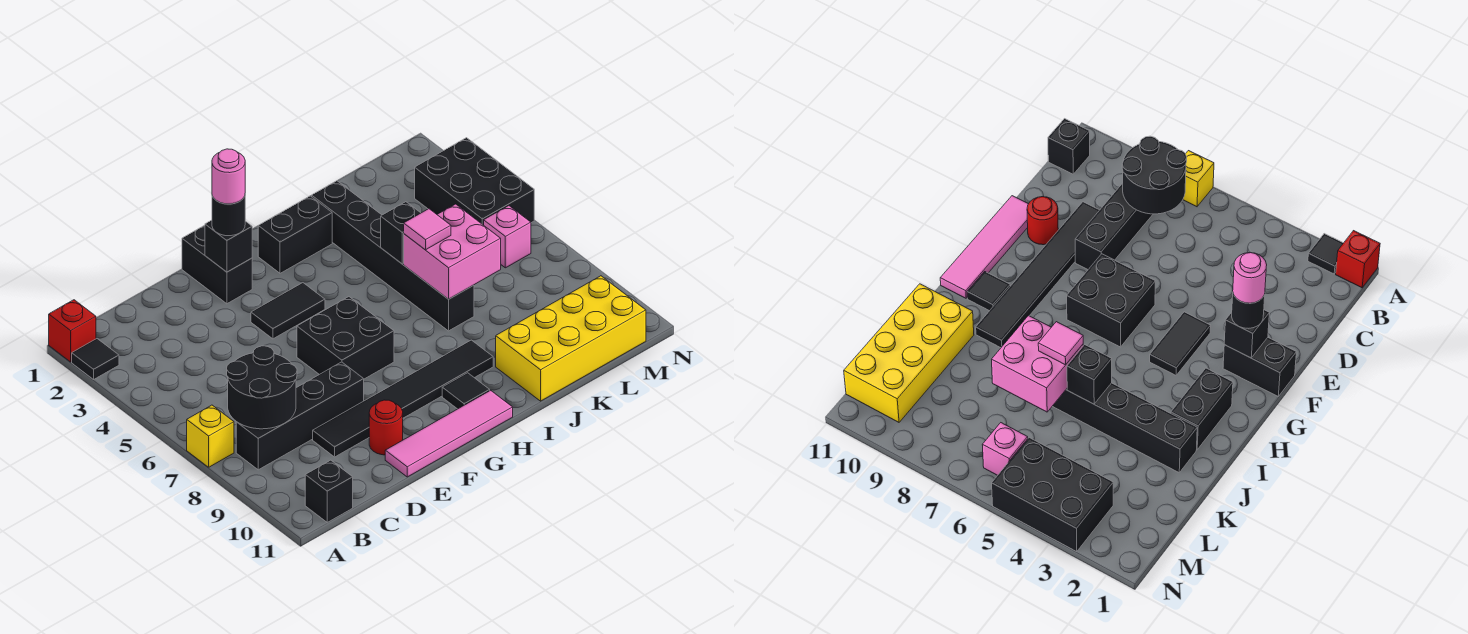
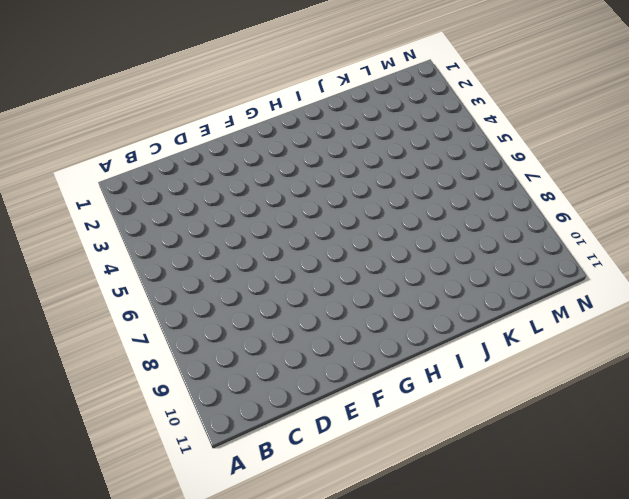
none -> red 1x1 brick [49,300,96,362]
none -> black 1x1 tile [72,339,119,379]
none -> yellow 1x1 brick [187,405,234,467]

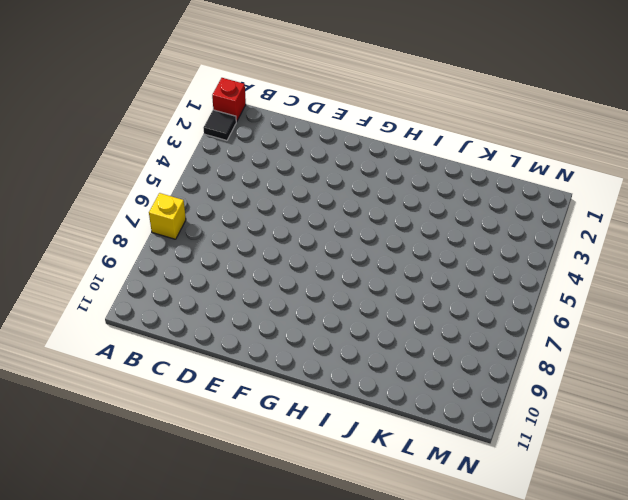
none -> black 1x4 brick [236,362,364,470]
none -> black 1x1 brick [305,460,353,522]
none -> black 1x6 tile [313,340,493,457]

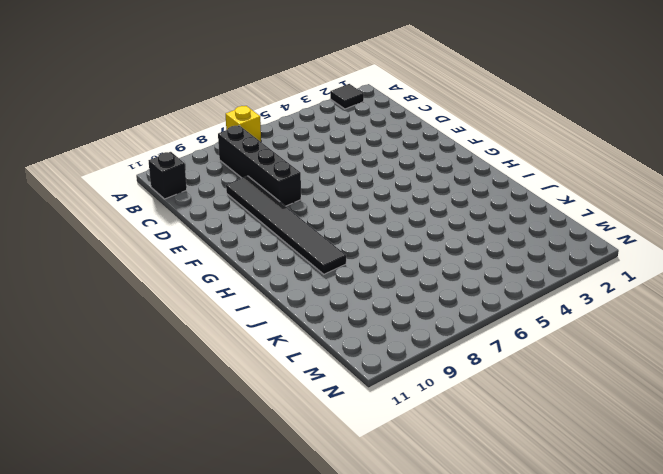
none -> red 1x1 brick [49,300,96,362]
none -> red 1x1 round brick [369,400,403,455]
none -> pink 1x4 tile [385,390,513,477]

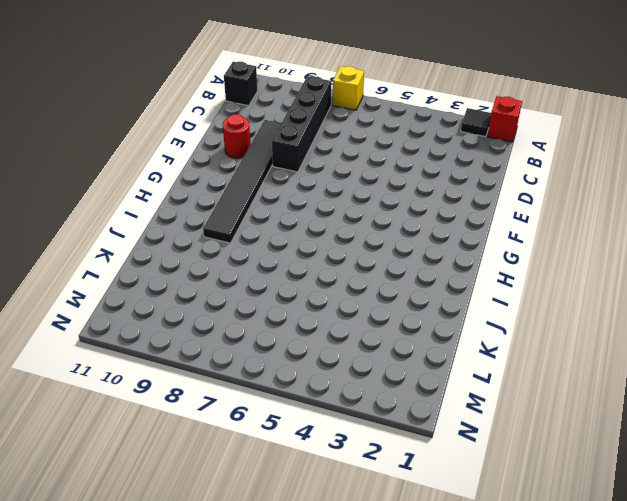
none -> pink 1x4 tile [385,390,513,477]
none -> black 1x2 brick [182,225,252,304]
none -> black 1x2 tile [251,283,325,339]

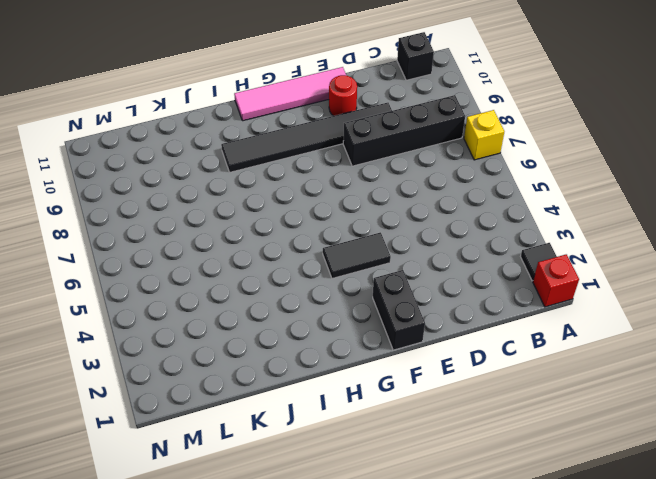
none -> black 2x2 brick [297,297,394,379]
none -> black 1x2 brick [258,196,332,273]
none -> black 1x1 tile [442,373,490,409]

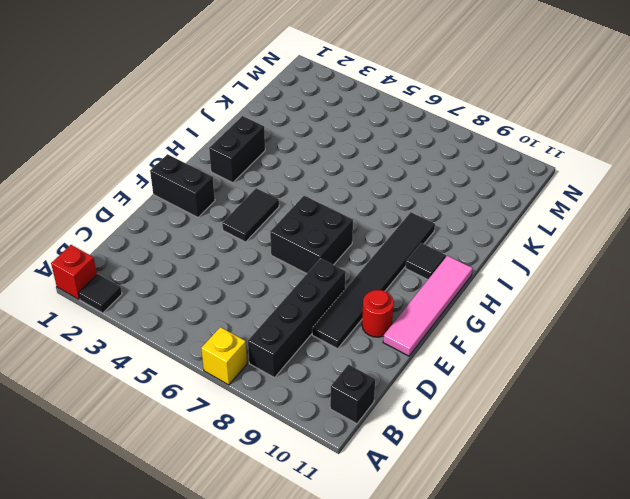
none -> black 1x6 brick [312,181,474,331]
none -> yellow 2x4 brick [496,276,646,401]
none -> black 2x3 brick [415,138,534,225]

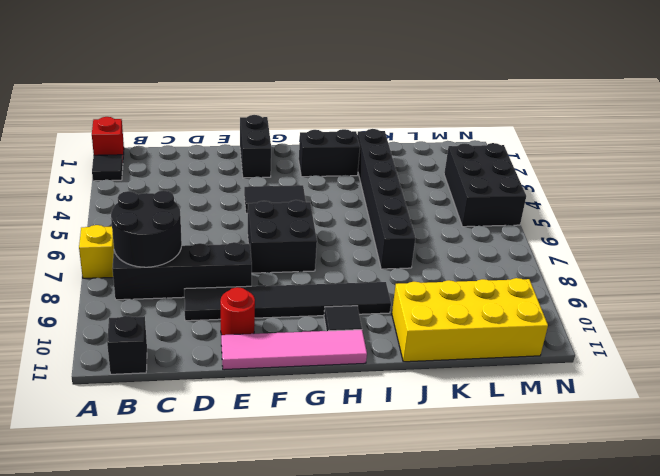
none -> pink 1x1 brick [484,206,531,268]
none -> black 1x1 brick [205,220,252,272]
none -> black 1x1 brick [381,202,420,264]

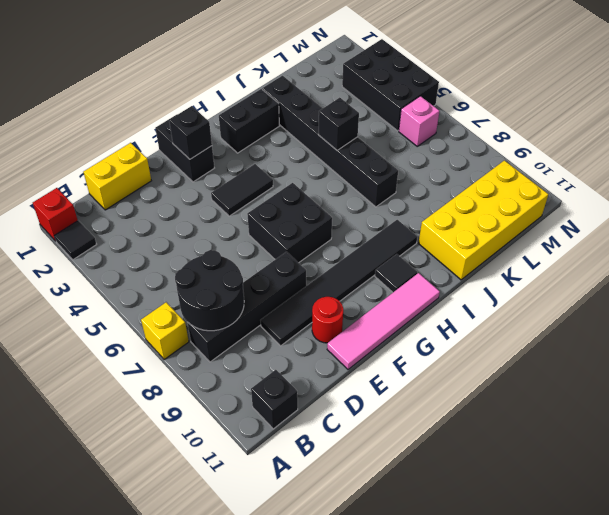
yellow 1x2 brick [83,143,151,210] -> none
none -> pink 2x2 brick [404,204,501,299]
none -> black 1x1 round brick [212,196,245,236]
none -> pink 1x1 tile [404,209,451,250]

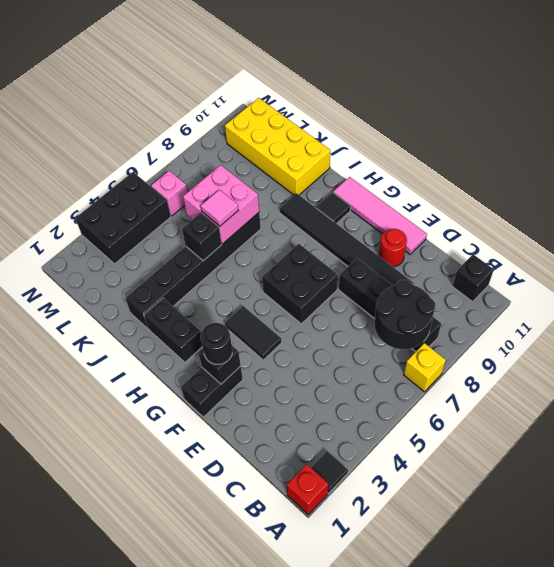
none -> pink 1x1 round brick [212,149,245,204]

